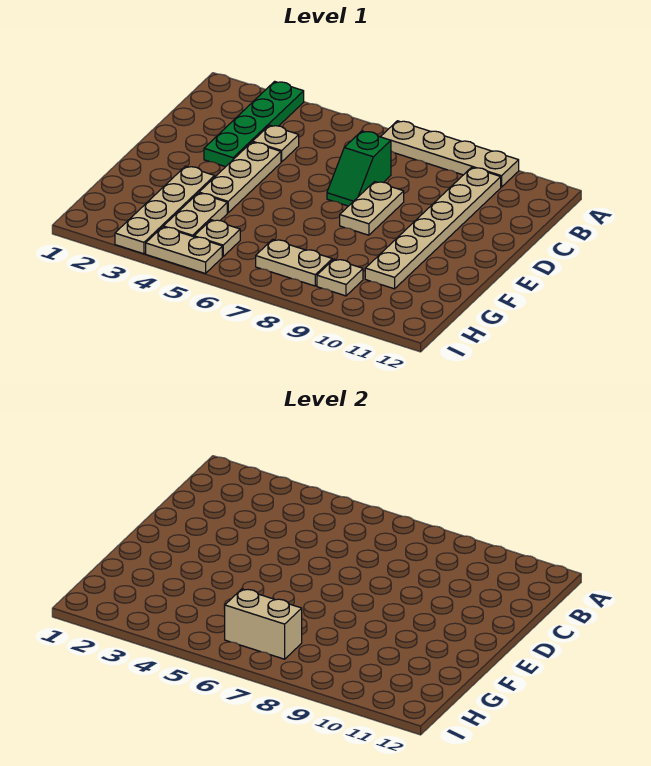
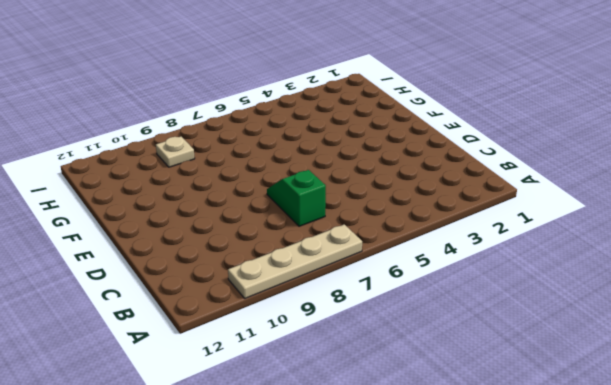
none -> green 1x4 plate [204,81,304,167]
none -> tan 1x6 plate [365,167,501,289]
none -> tan 1x1 plate [253,125,299,162]

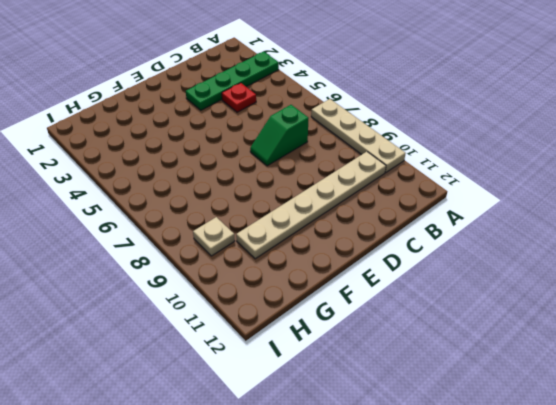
red 1x1 plate [222,83,256,112] -> tan 1x1 plate [253,125,299,162]
none -> tan 1x3 plate [199,142,281,213]
none -> tan 1x2 plate [340,182,404,235]
none -> tan 1x4 plate [115,166,215,254]

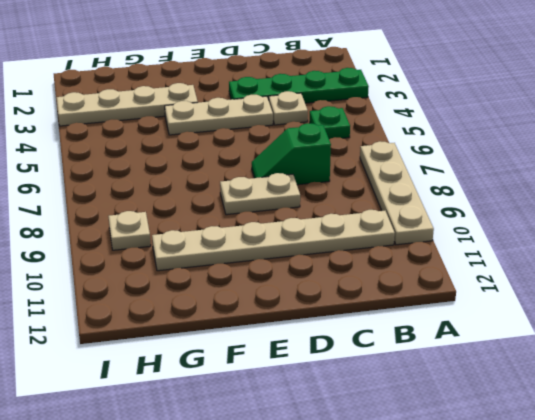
green 1x1 plate [310,106,350,139] -> none
none -> tan 1x2 plate [163,193,227,237]
none -> tan 1x1 plate [194,220,240,256]
none -> tan 1x2 plate [256,239,332,286]

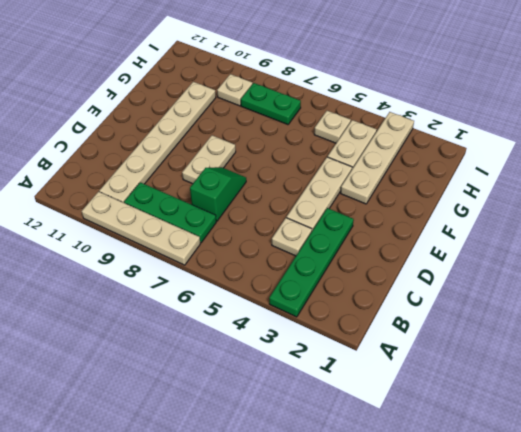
green 1x3 plate [124,182,216,243] -> none
green 1x2 plate [241,83,301,125] -> tan 1x2 plate [256,239,332,286]
none -> tan 1x2 plate [146,227,222,274]
none -> tan 1x2 brick [225,589,302,659]

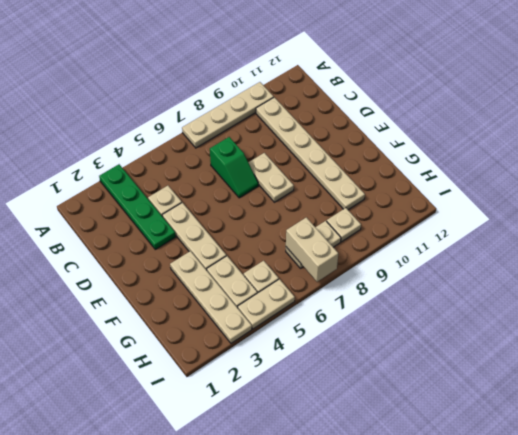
tan 1x2 brick [286,217,338,282] -> tan 1x2 brick turned to [225,589,302,659]

